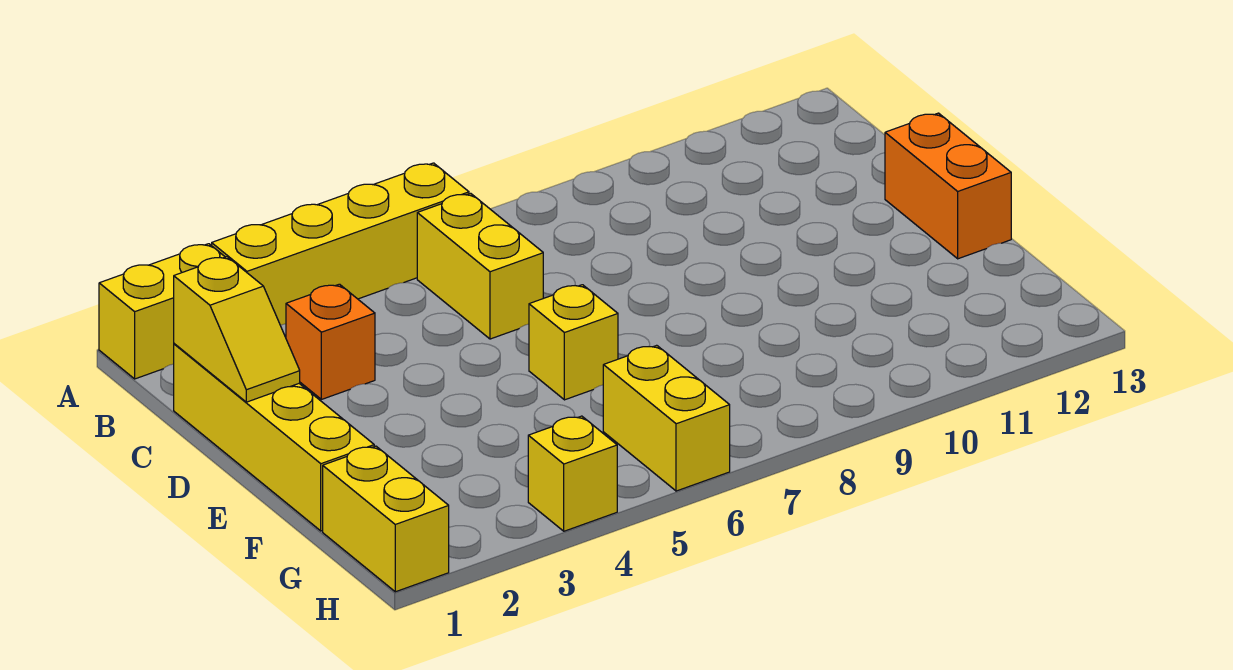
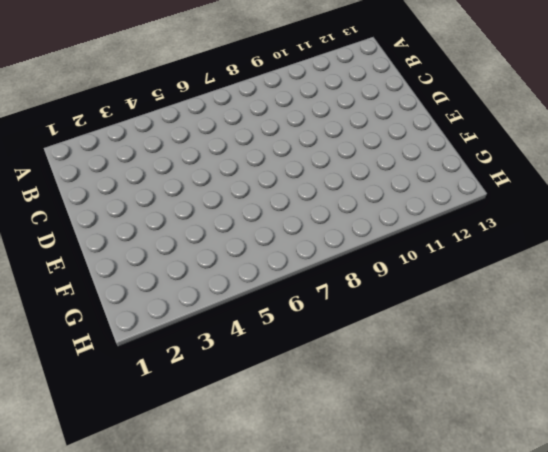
none -> yellow 1x2 brick [99,244,225,379]
none -> yellow 1x4 brick [212,163,469,325]

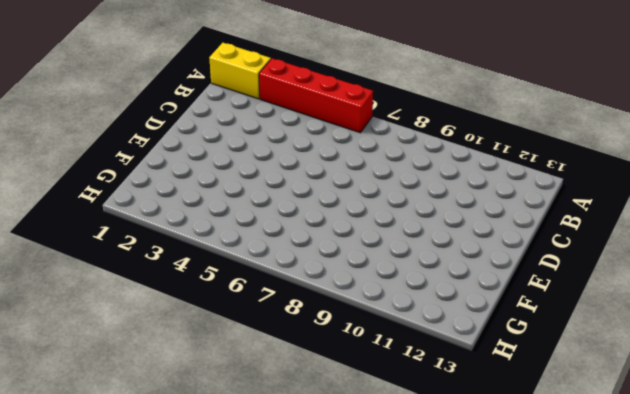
red 1x4 brick [259,58,373,133] -> yellow 1x4 brick [212,163,469,325]
none -> yellow 1x2 brick [417,193,543,339]
none -> yellow 1x4 brick [174,344,374,531]

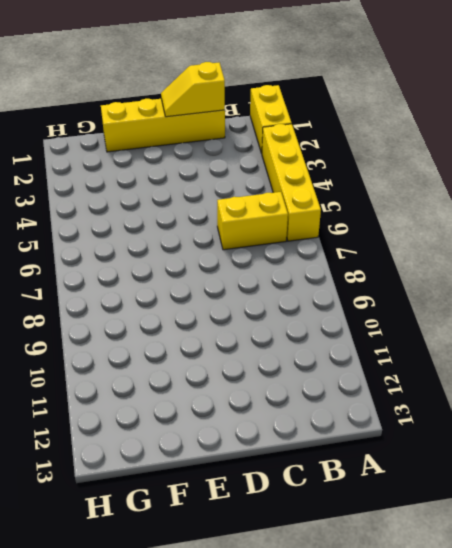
none -> orange 1x1 brick [286,284,375,399]
none -> orange 1x2 brick [885,113,1011,259]

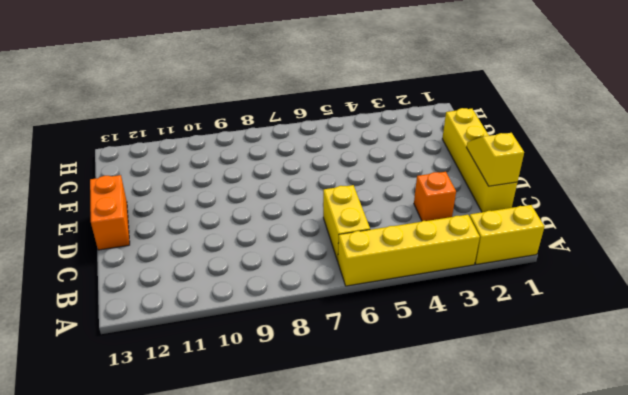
none -> yellow 1x1 brick [529,285,618,400]
none -> yellow 1x2 brick [323,446,449,592]

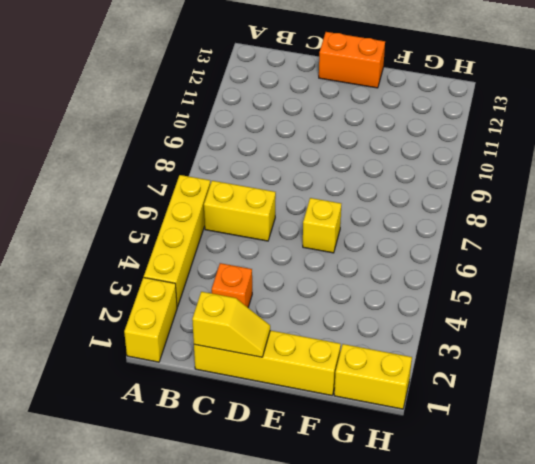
none -> yellow 1x2 brick [603,345,730,491]
none -> yellow 1x1 brick [528,416,617,531]

